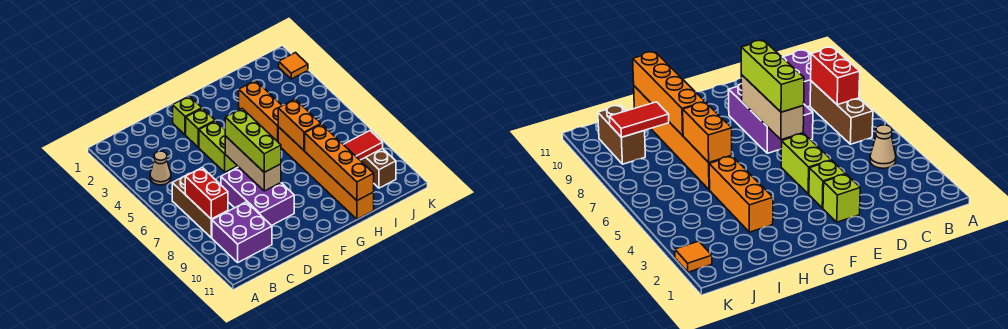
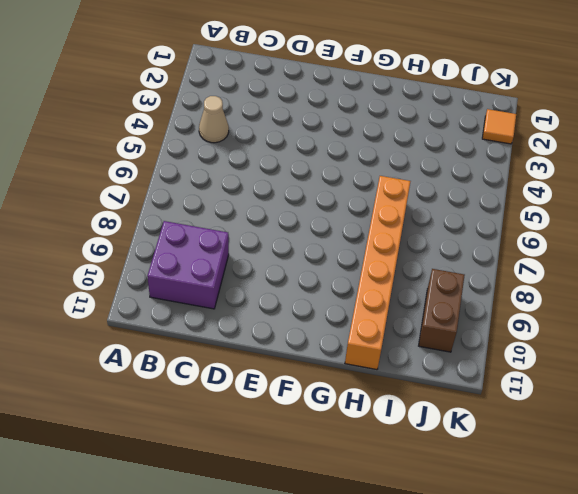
none -> brown 1x3 brick [172,174,228,238]
none -> purple 2x3 brick [221,167,294,226]
none -> lime 1x1 brick [173,96,202,135]

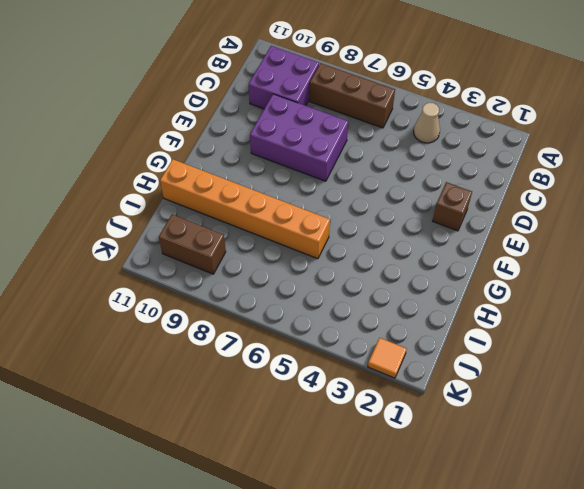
brown 1x1 brick [433,182,472,231] -> lime 1x1 brick [173,96,202,135]
none -> lime 1x1 brick [186,108,215,147]
none -> lime 1x2 brick [199,121,237,172]
none -> orange 1x3 brick [239,80,282,142]

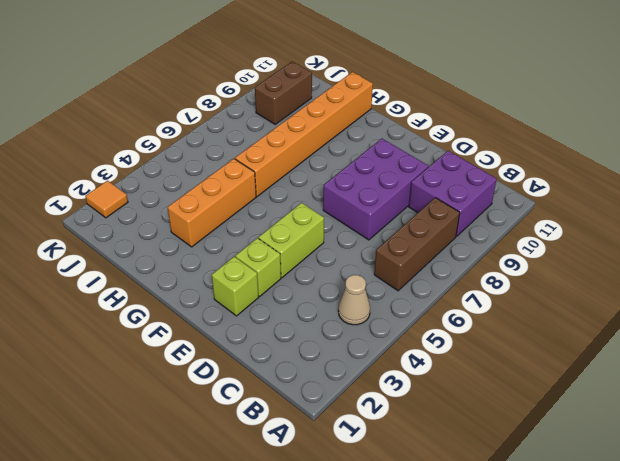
none -> red 1x2 brick [185,168,228,219]
none -> tan 1x3 brick [225,136,281,191]
none -> orange 1x2 brick [278,99,321,151]

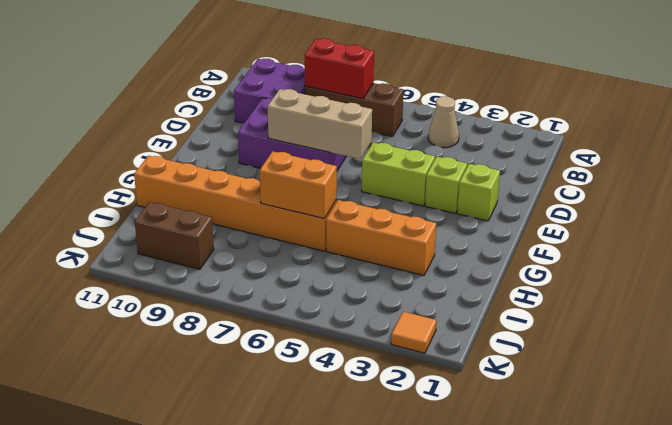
none -> orange 1x4 brick [305,124,374,200]
none -> red 1x2 tile [343,131,383,160]
none -> lime 1x3 brick [225,109,281,172]

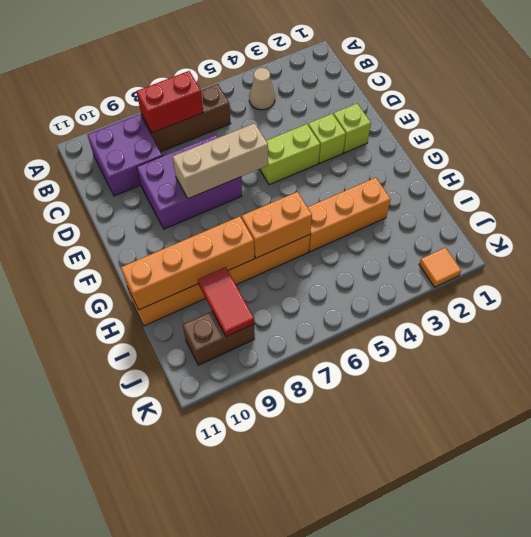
none -> lime 1x3 brick [225,109,281,172]

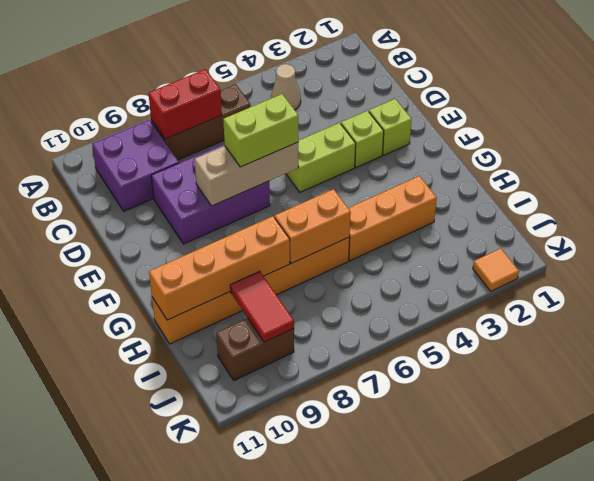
lime 1x2 brick [223,94,298,167] -> lime 1x3 brick [225,109,281,172]

